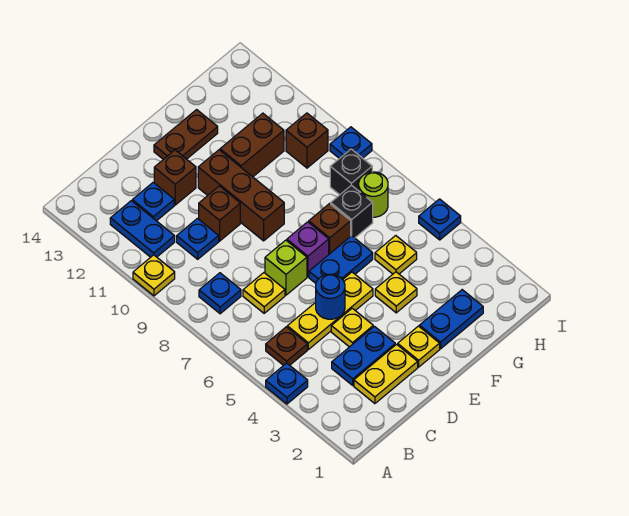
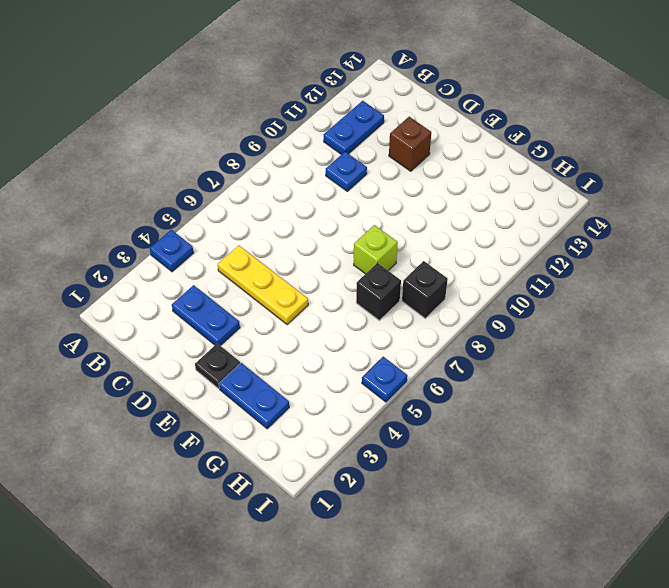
black 1x1 plate [195,344,240,388] -> yellow 1x1 plate [398,326,440,367]
lime 1x1 brick [354,225,398,274] -> lime 1x1 brick moved to [265,240,307,295]
none -> yellow 1x1 plate [133,255,175,296]
none -> brown 1x1 plate [266,327,307,366]
none -> blue 1x1 plate [199,273,241,314]
none -> yellow 1x2 plate [354,344,418,404]

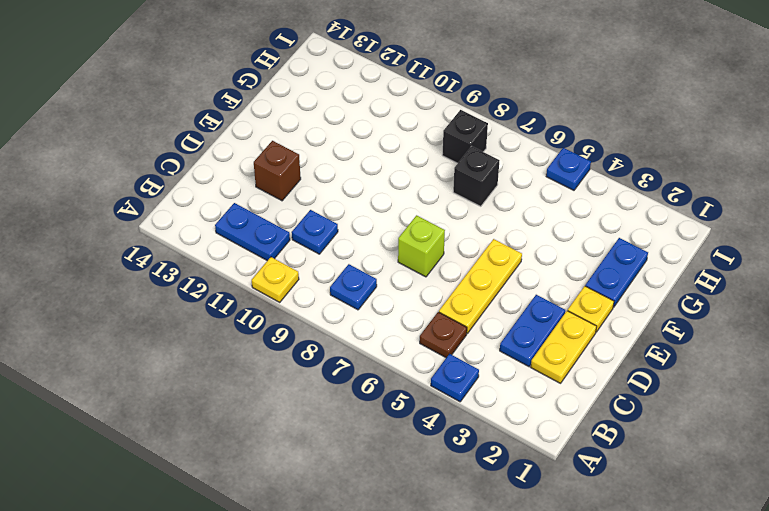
none -> yellow 1x1 plate [243,273,285,313]
none -> blue 1x1 plate [132,182,174,221]
none -> yellow 1x1 plate [331,308,373,347]
none -> brown 1x1 brick [199,186,240,241]

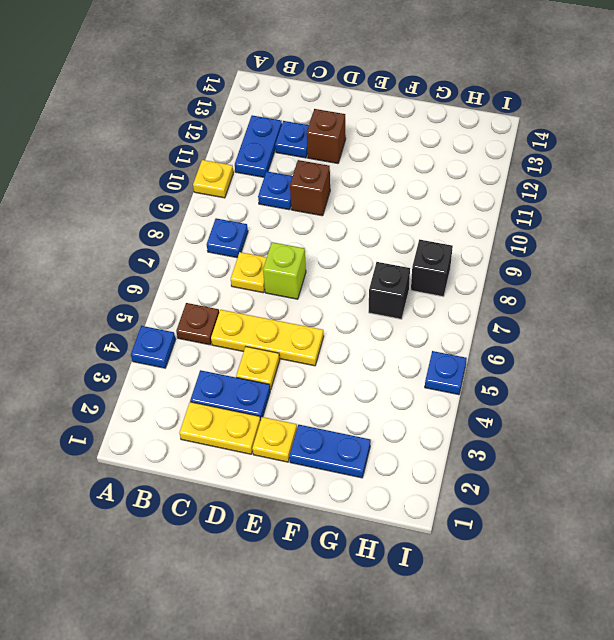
none -> blue 1x2 plate [309,236,373,283]
none -> purple 1x1 brick [287,222,329,277]
none -> brown 1x3 brick [198,150,284,241]
none -> brown 1x2 plate [154,110,218,159]

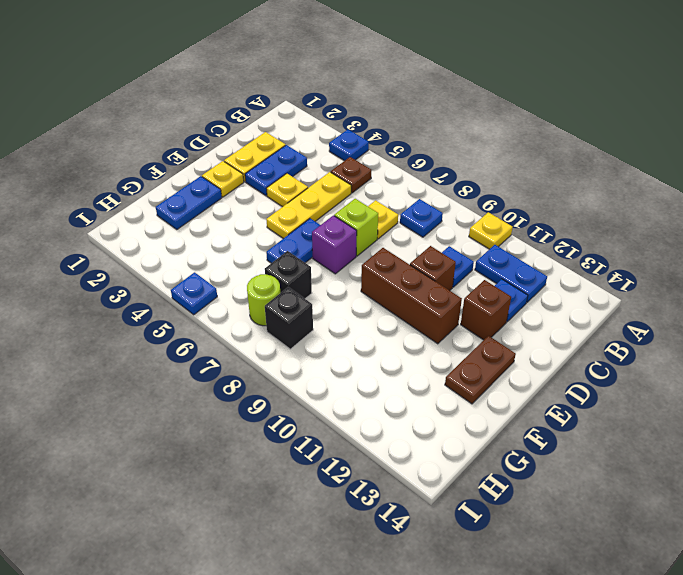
none -> yellow 1x1 plate [375,272,417,313]
none -> brown 1x1 brick [309,204,351,254]
none -> brown 1x2 brick [220,113,284,177]
none -> yellow 1x1 plate [375,236,417,274]

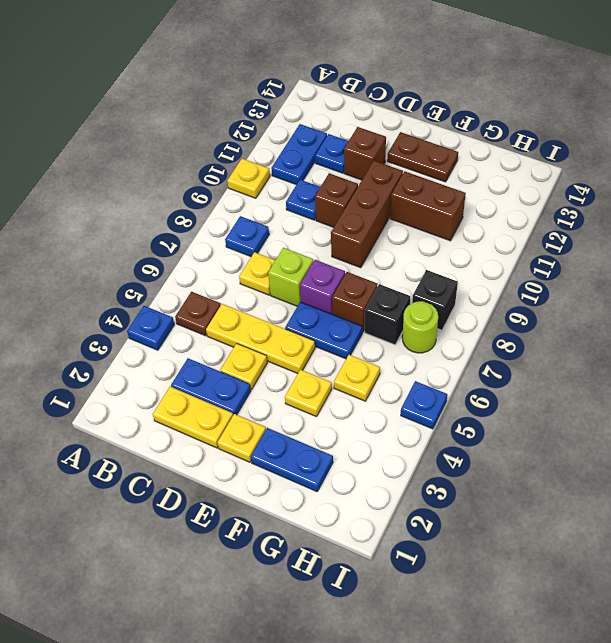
none -> brown 1x1 brick [286,113,328,168]
none -> blue 1x1 plate [330,127,372,159]
none -> blue 1x1 round brick [316,274,345,319]

